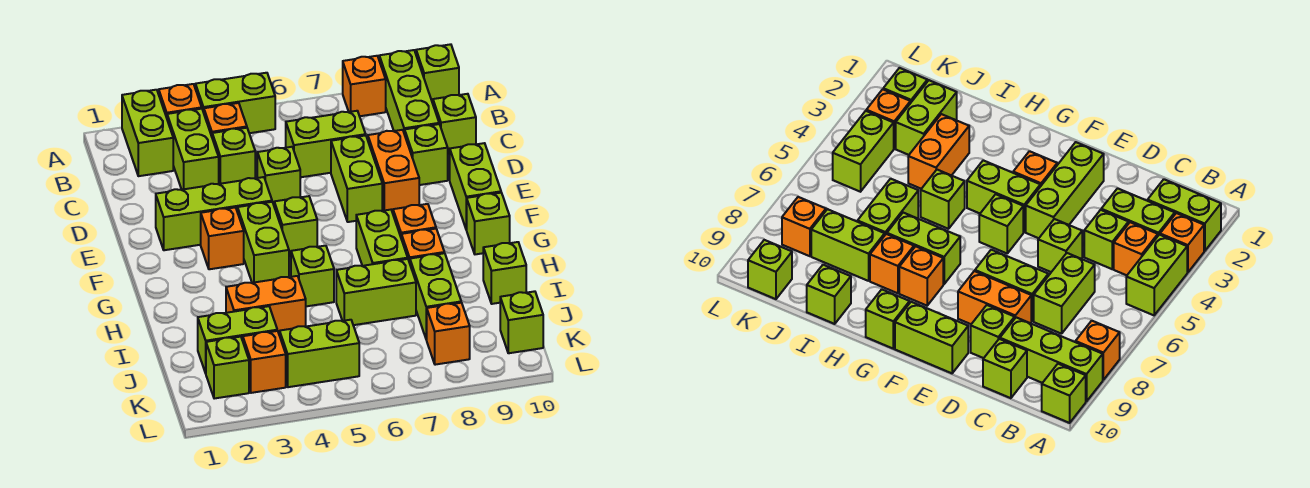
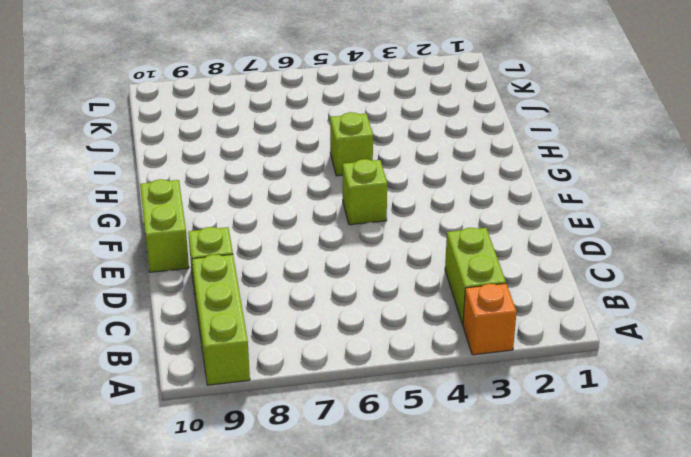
none -> lime 1x2 brick [122,90,173,176]
none -> lime 1x2 brick [195,73,275,133]
none -> orange 1x1 brick [343,56,386,116]
none -> lime 1x1 brick [416,44,459,103]

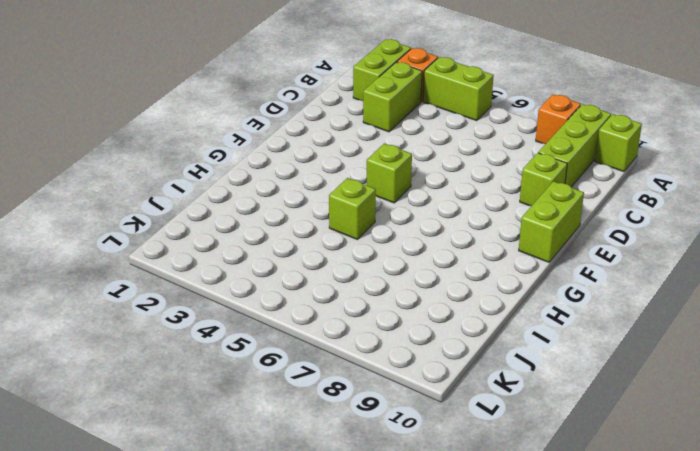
none -> orange 1x1 brick [204,103,247,136]
none -> lime 1x1 brick [212,128,255,184]
none -> lime 1x2 brick [286,111,366,177]
none -> lime 1x1 brick [433,94,476,155]

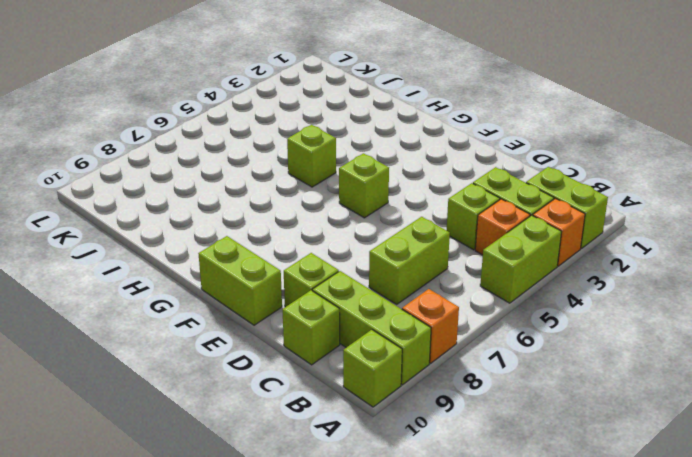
none -> lime 1x1 brick [257,147,300,205]
none -> lime 1x2 brick [331,135,382,222]
none -> orange 1x2 brick [368,130,419,213]
none -> lime 1x3 brick [156,177,272,250]

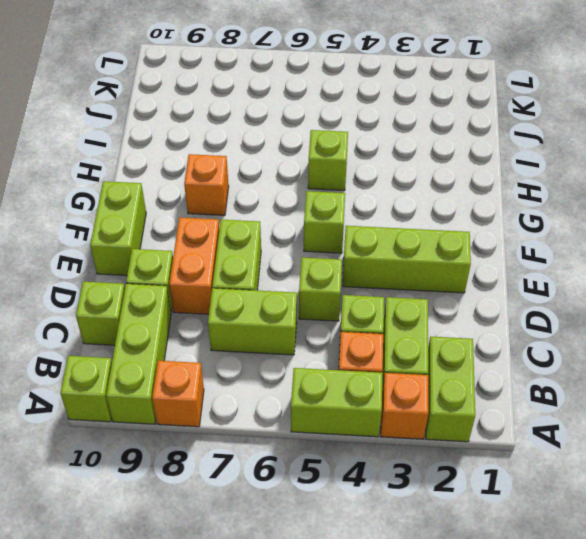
none -> orange 1x1 brick [201,207,244,269]
none -> lime 1x2 brick [238,202,289,283]
none -> lime 1x2 brick [356,210,408,266]
none -> lime 1x1 brick [467,193,510,254]

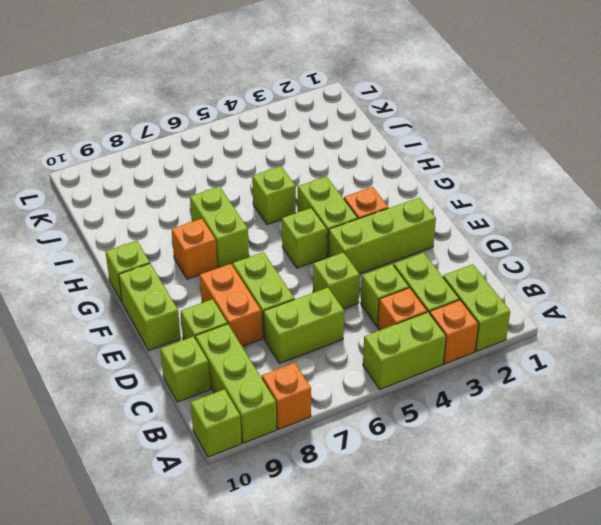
none -> orange 1x1 brick [401,229,444,263]
none -> orange 1x2 brick [226,276,306,335]
none -> lime 1x2 brick [336,259,416,325]
none -> lime 1x2 brick [410,253,461,340]

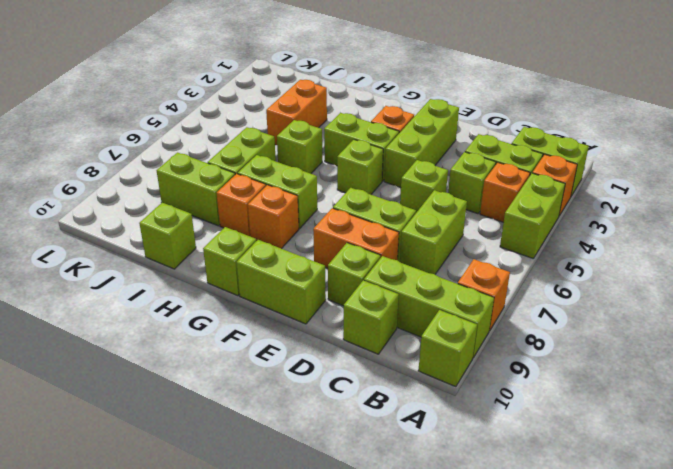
none -> lime 1x2 brick [198,306,277,373]
none -> lime 1x1 brick [206,337,249,399]
none -> orange 1x1 brick [243,331,286,393]
none -> lime 1x2 brick [280,320,359,387]

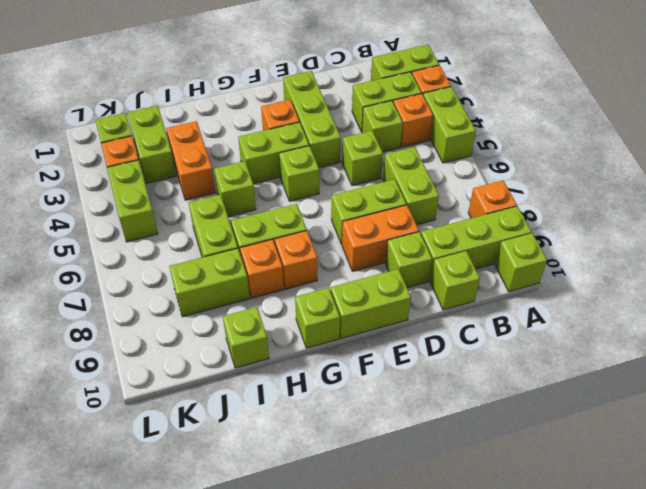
none -> orange 1x1 brick [427,303,470,365]
none -> lime 1x1 brick [500,291,543,353]

